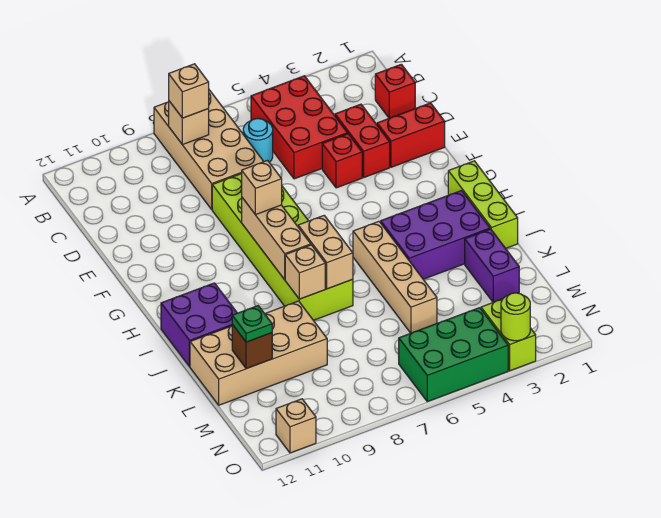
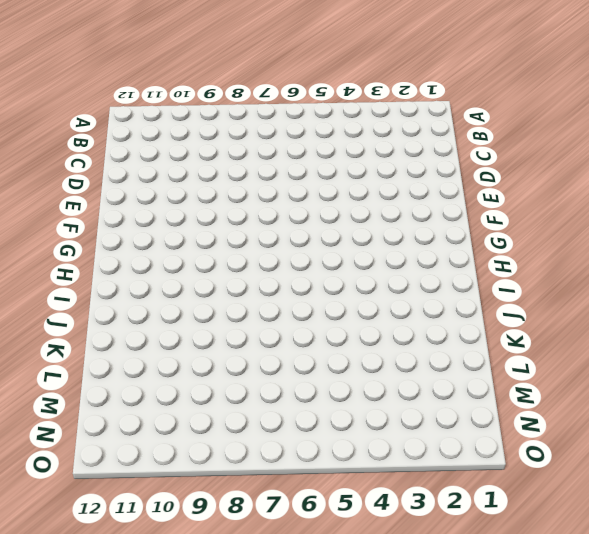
none -> tan 2x4 brick [154,90,264,209]
none -> red 2x3 brick [251,76,348,179]
none -> red 1x1 brick [375,64,415,118]

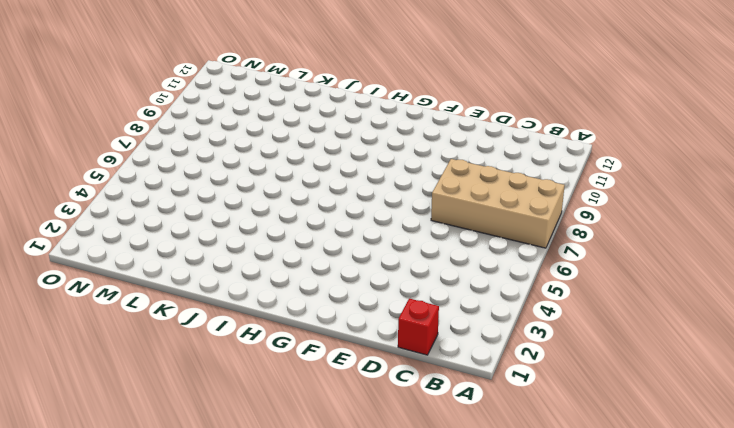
none -> red 2x3 brick [251,76,348,179]
none -> cyan 1x1 round brick [243,118,273,162]
none -> red 1x2 brick [335,104,390,177]

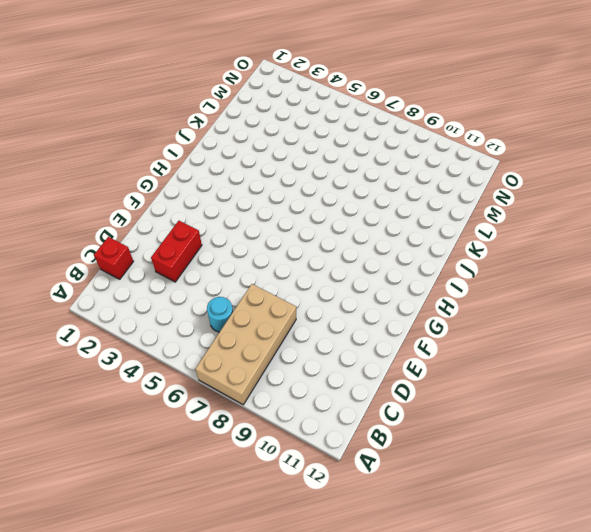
none -> red 2x3 brick [251,76,348,179]
none -> red 1x2 brick [377,103,445,167]
none -> red 1x1 brick [322,134,362,188]

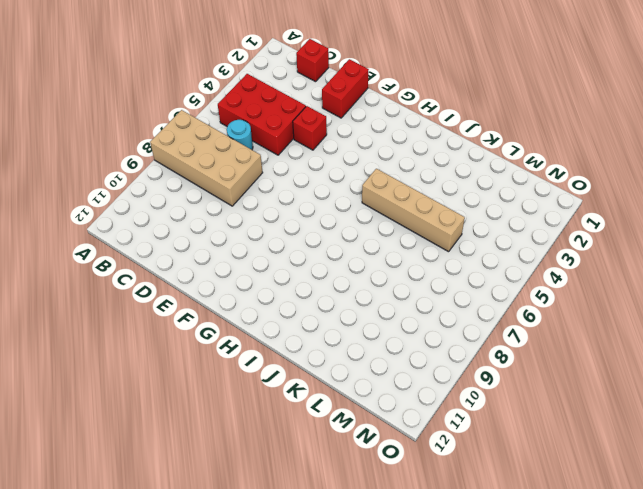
none -> red 1x2 brick [335,104,390,177]
none -> lime 2x6 brick [212,174,353,320]
none -> lime 1x3 brick [448,161,518,248]

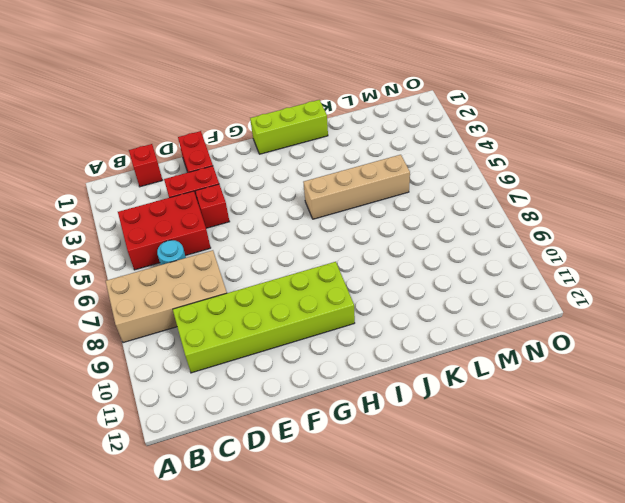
lime 2x6 brick [173,262,355,373] -> lime 2x6 brick moved to [212,174,353,320]
none -> purple 2x3 brick [380,191,490,279]
none -> purple 2x2 brick [161,283,237,367]
none -> purple 1x2 brick [465,229,519,302]

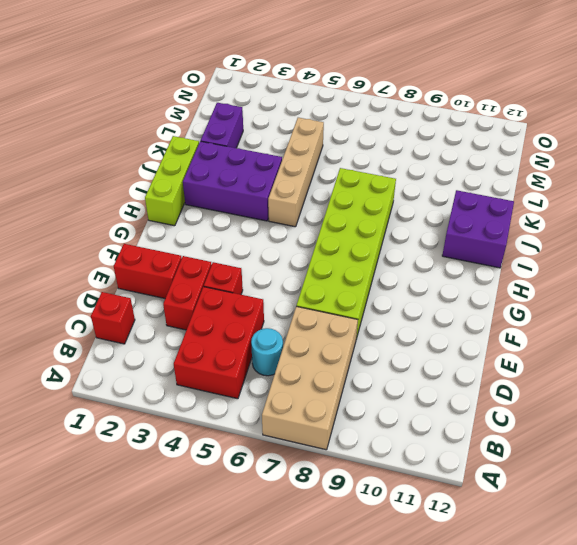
none -> tan 2x4 brick [190,301,327,405]
none -> lime 1x2 brick [481,299,536,371]
none -> green 2x3 brick [399,308,508,402]

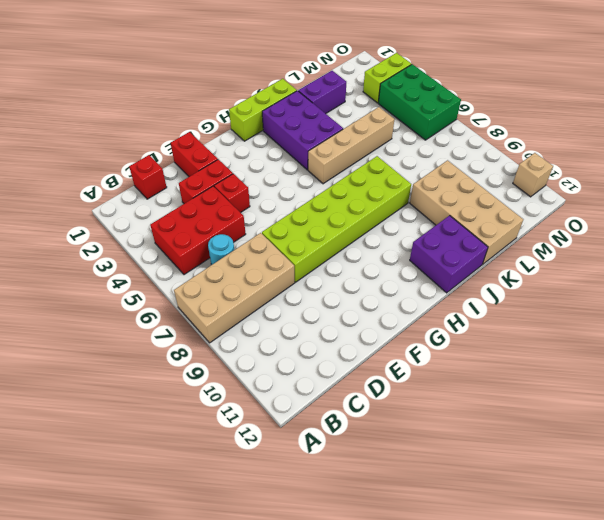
none -> tan 1x1 brick [169,101,209,145]
none -> tan 1x3 brick [242,198,311,280]
none -> tan 1x2 brick [298,216,353,289]

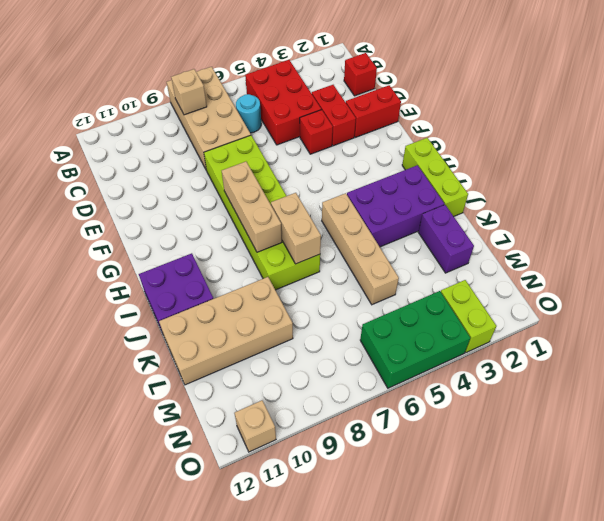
none -> tan 1x1 brick [285,245,325,299]
none -> brown 1x1 brick [232,324,272,369]
none -> lime 1x1 round brick [501,293,530,341]

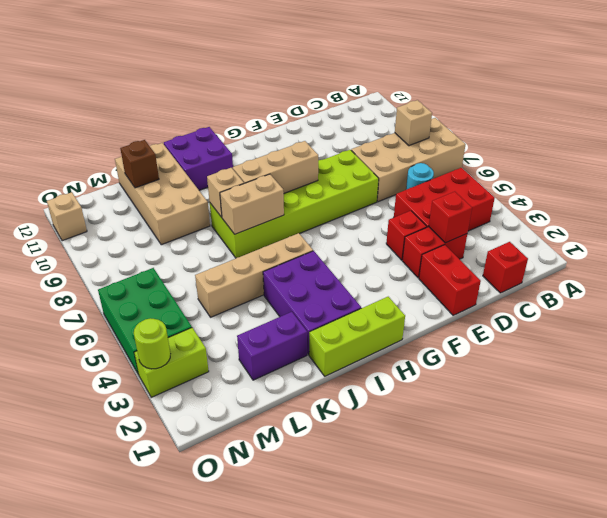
red 1x1 brick [429,192,472,243] -> none
none -> tan 1x1 brick [169,64,209,118]
none -> tan 1x1 brick [242,161,282,215]
none -> green 1x1 plate [232,306,272,342]

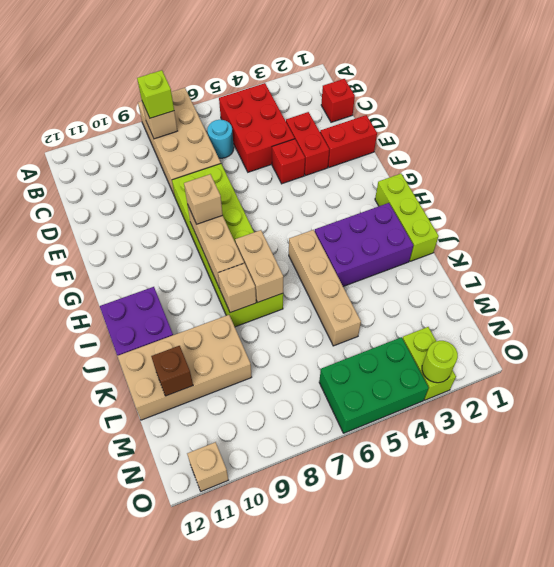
lime 1x1 brick [137,70,174,118] -> tan 1x1 brick [169,64,209,118]
none -> purple 1x2 brick [465,229,519,302]
none -> green 1x1 plate [232,306,272,342]

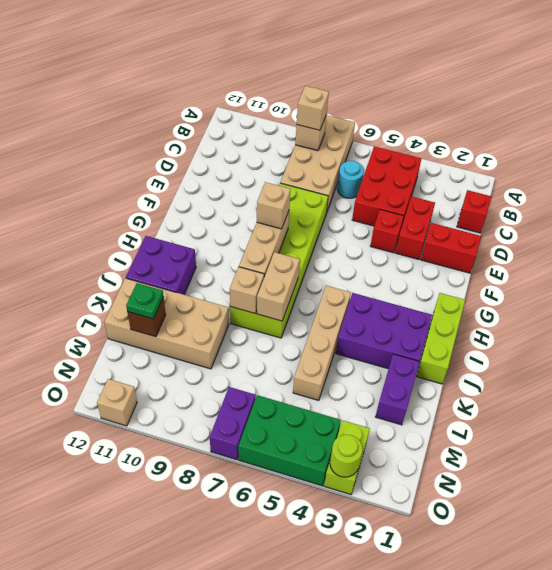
purple 1x2 brick [210,387,256,460] -> none

